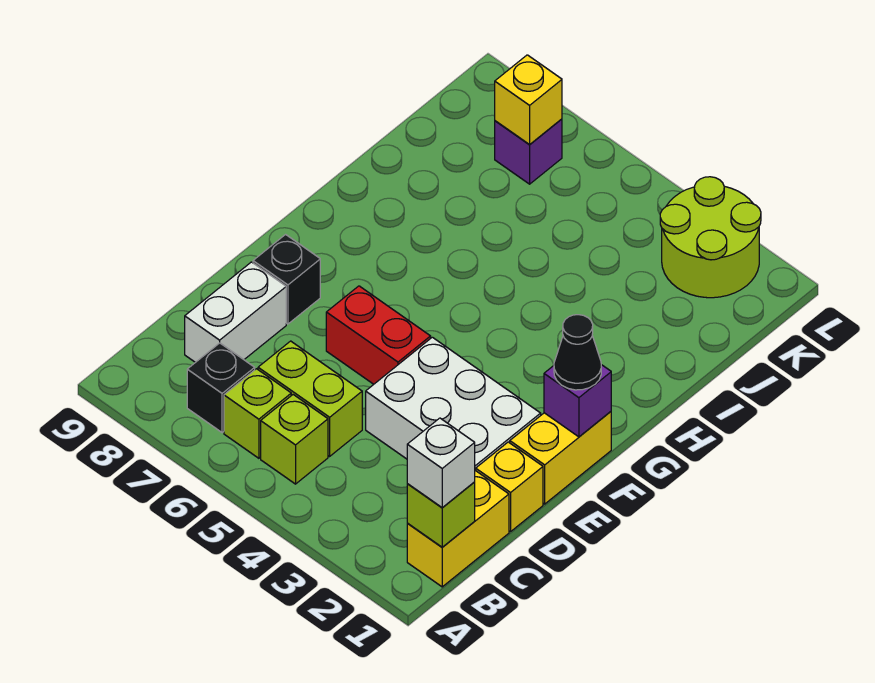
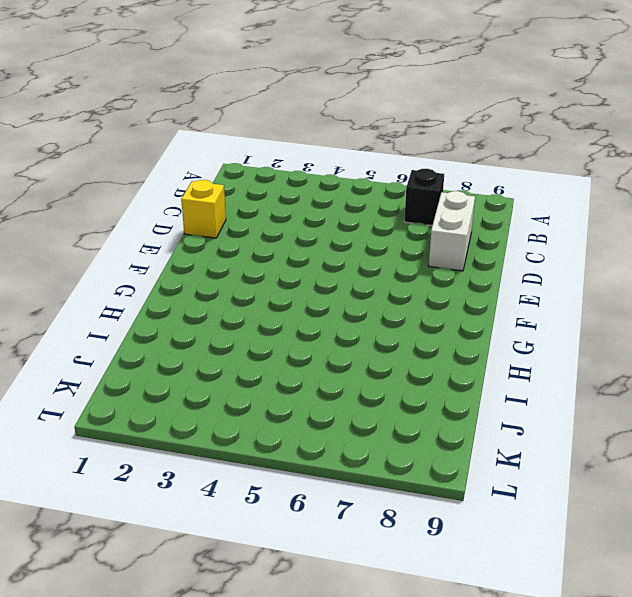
none -> yellow 1x2 brick [407,470,509,587]
none -> lime 1x1 brick [261,395,328,484]
none -> lime 1x1 brick [224,369,291,458]

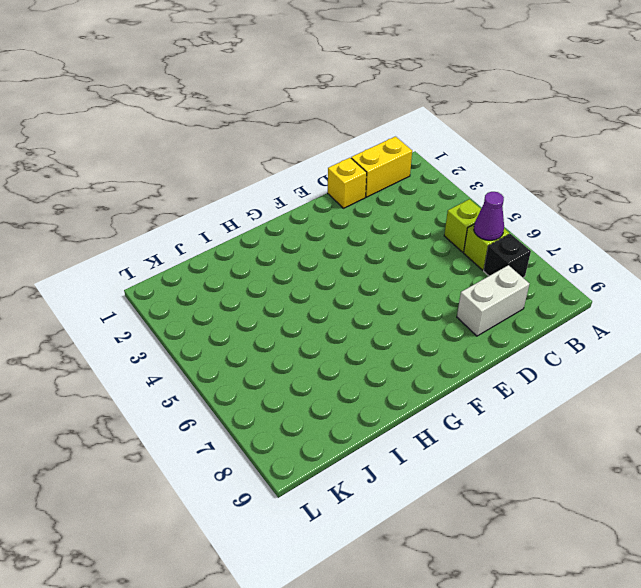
purple 1x1 cone [474,192,504,240] -> none
none -> lime 1x2 brick [258,341,362,456]
none -> white 2x3 brick [366,337,541,470]
none -> yellow 1x2 brick [510,412,611,504]

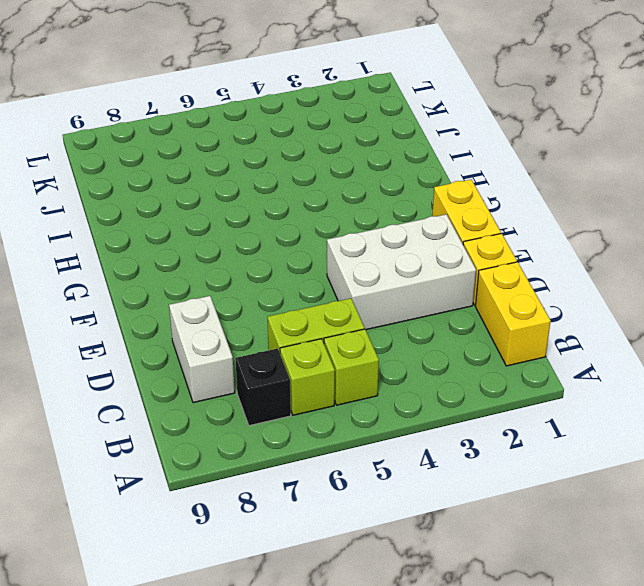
none -> red 1x2 brick [326,286,431,384]
none -> black 1x1 brick [253,235,320,324]
none -> lime 2x2 round brick [660,177,761,298]

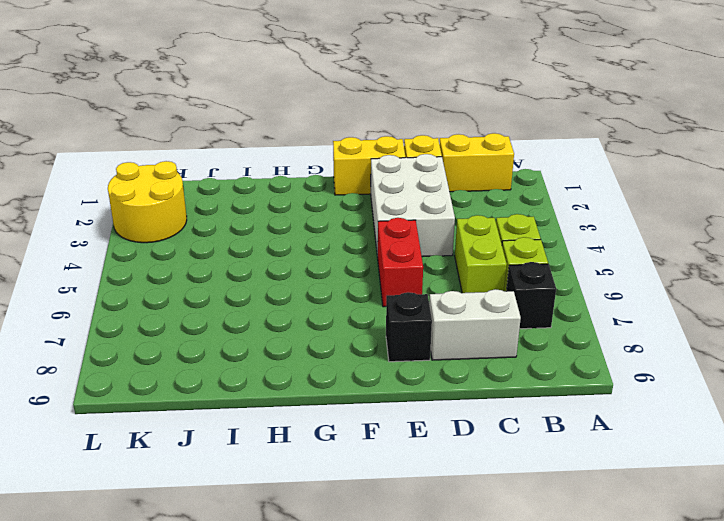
yellow 2x2 round brick [108,161,187,243] -> lime 2x2 round brick [660,177,761,298]
none -> purple 1x1 brick [495,119,562,184]
none -> lime 1x1 brick [407,482,475,547]
none -> purple 1x1 brick [544,365,611,437]

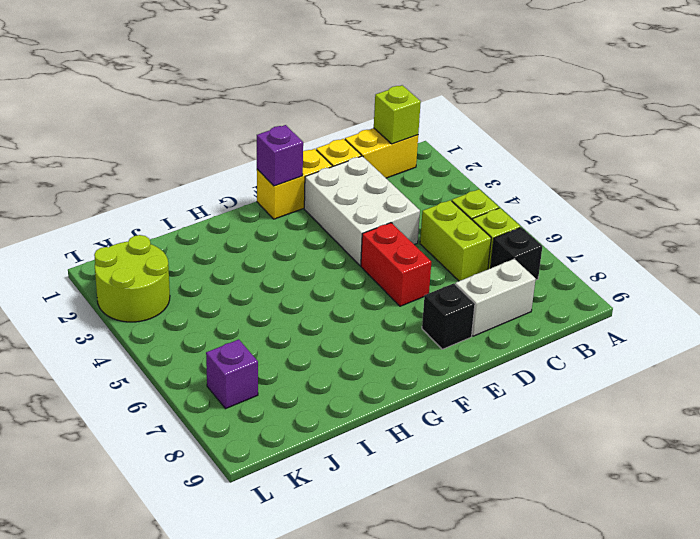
none -> yellow 1x1 brick [495,55,562,144]
none -> white 1x1 brick [407,418,475,508]
none -> black 1x1 cone [554,315,601,390]

